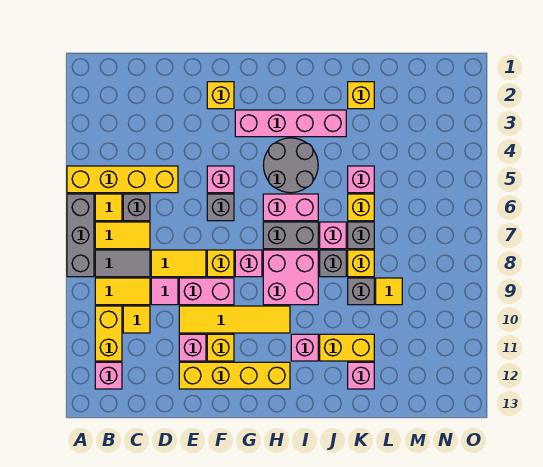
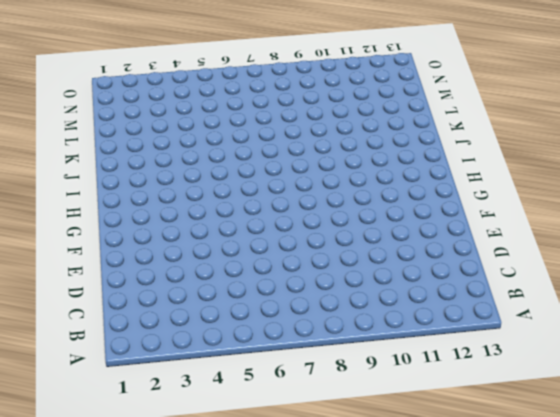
none -> yellow 1x4 brick [67,166,178,193]
none -> grey 1x3 brick [67,194,94,277]
none -> yellow 1x1 tile [95,194,122,221]
none -> yellow 1x2 tile [95,222,150,249]

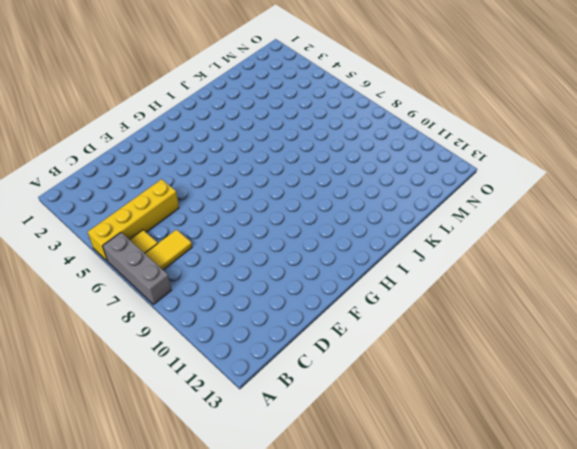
none -> grey 1x2 tile [95,250,150,277]
none -> yellow 1x2 tile [95,278,150,305]
none -> yellow 1x2 brick [95,306,122,361]
none -> pink 1x1 brick [95,362,122,389]

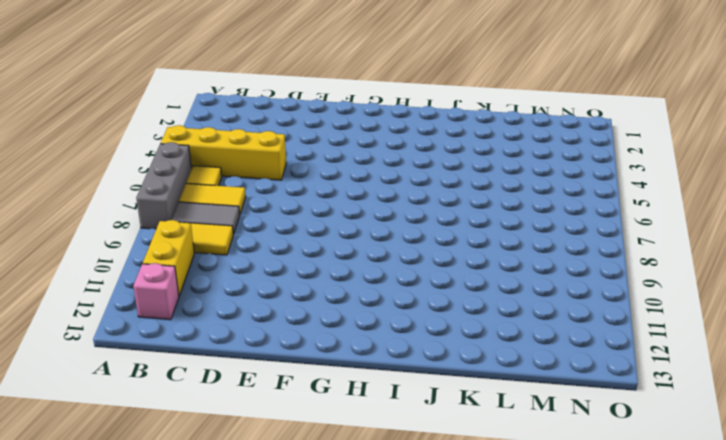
none -> grey 1x1 brick [123,194,150,221]
none -> yellow 1x1 tile [123,306,150,333]
none -> yellow 1x2 tile [151,250,206,277]
none -> pink 1x1 tile [151,278,178,305]

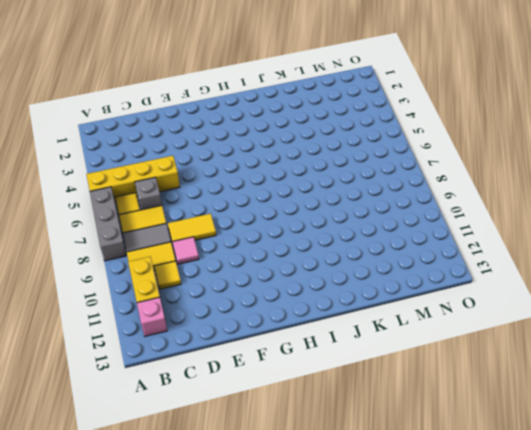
none -> pink 1x2 brick [179,278,234,305]
none -> yellow 1x4 tile [179,306,290,333]
none -> pink 1x1 brick [179,334,206,361]
none -> yellow 1x4 brick [179,362,290,389]

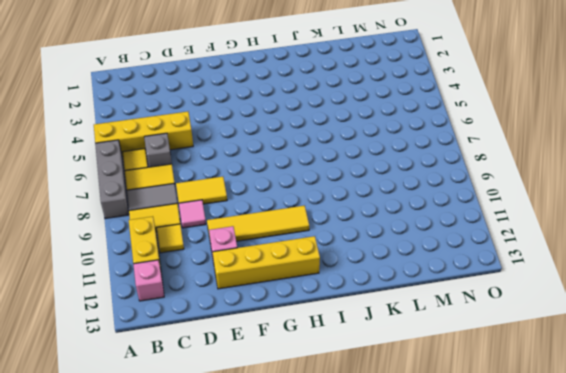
none -> pink 1x2 brick [179,278,234,305]
none -> yellow 1x1 brick [207,82,234,109]
none -> pink 1x1 brick [207,166,234,193]
none -> grey 1x1 brick [207,194,234,221]

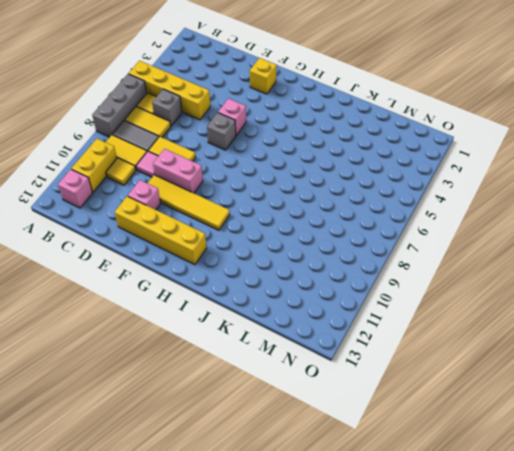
none -> yellow 1x1 brick [207,250,234,277]
none -> yellow 1x1 brick [207,334,234,361]
none -> pink 1x4 brick [235,110,346,137]
none -> pink 1x1 brick [235,250,262,277]

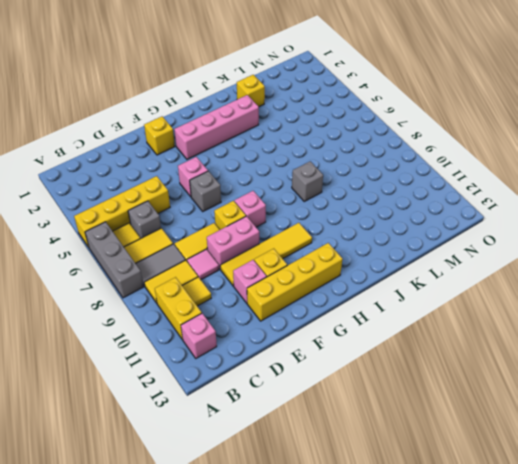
none -> grey 2x2 round brick [263,138,318,193]
none -> pink 1x2 brick [263,194,318,221]
none -> grey 1x2 brick [263,222,318,249]
none -> pink 2x2 brick [263,250,318,305]

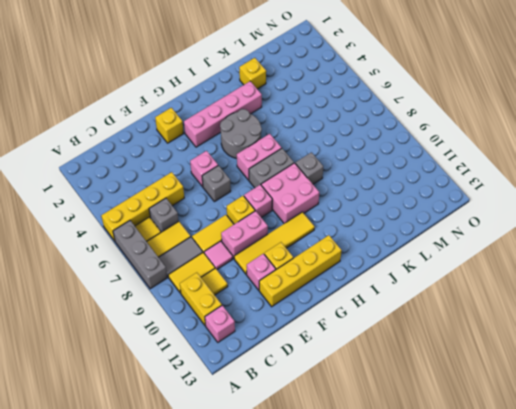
none -> pink 1x1 brick [291,334,318,361]
none -> pink 1x1 brick [320,222,346,249]
none -> yellow 1x2 brick [320,334,374,361]
none -> pink 1x1 brick [348,166,374,193]

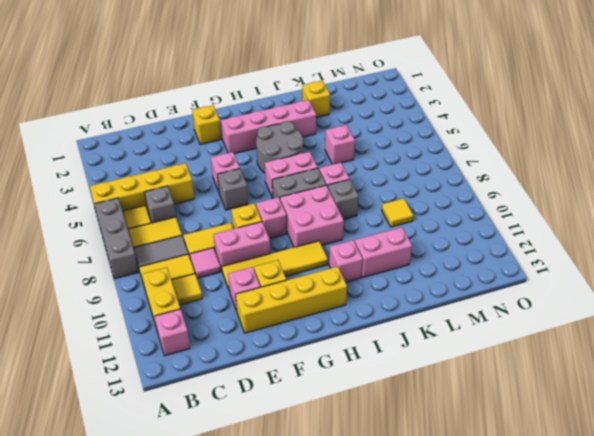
pink 1x2 brick [355,227,412,278] -> yellow 1x2 brick [320,334,374,361]
none -> yellow 1x1 brick [348,194,374,221]
none -> grey 1x1 brick [348,222,374,249]
none -> yellow 1x1 brick [348,250,374,277]
none -> grey 1x1 brick [348,278,374,305]

